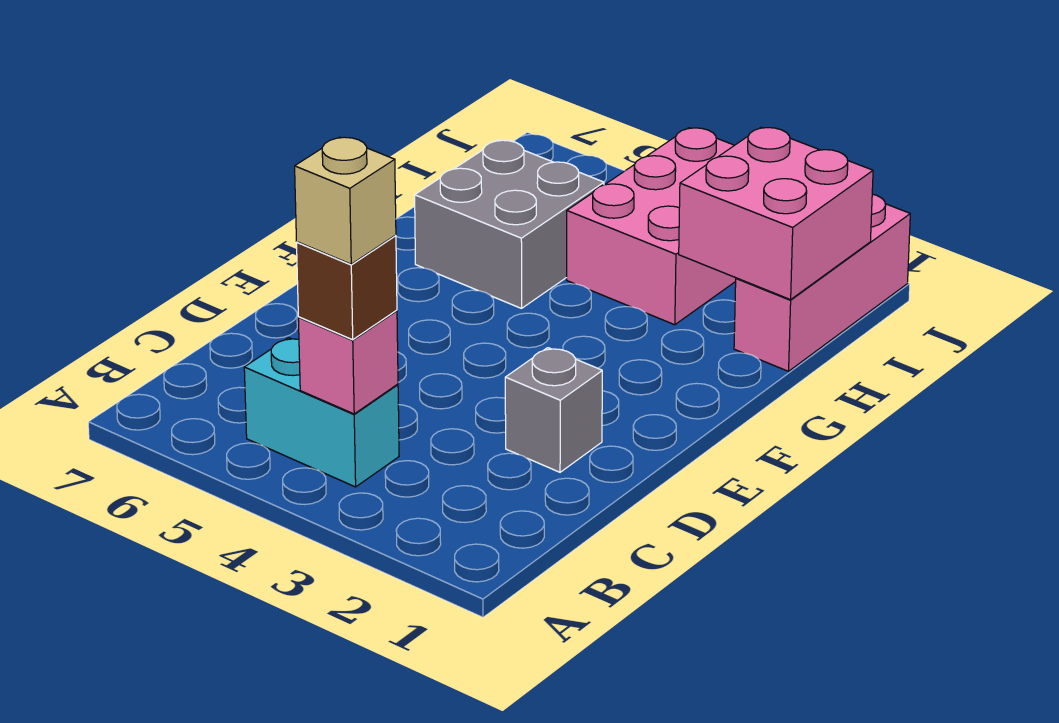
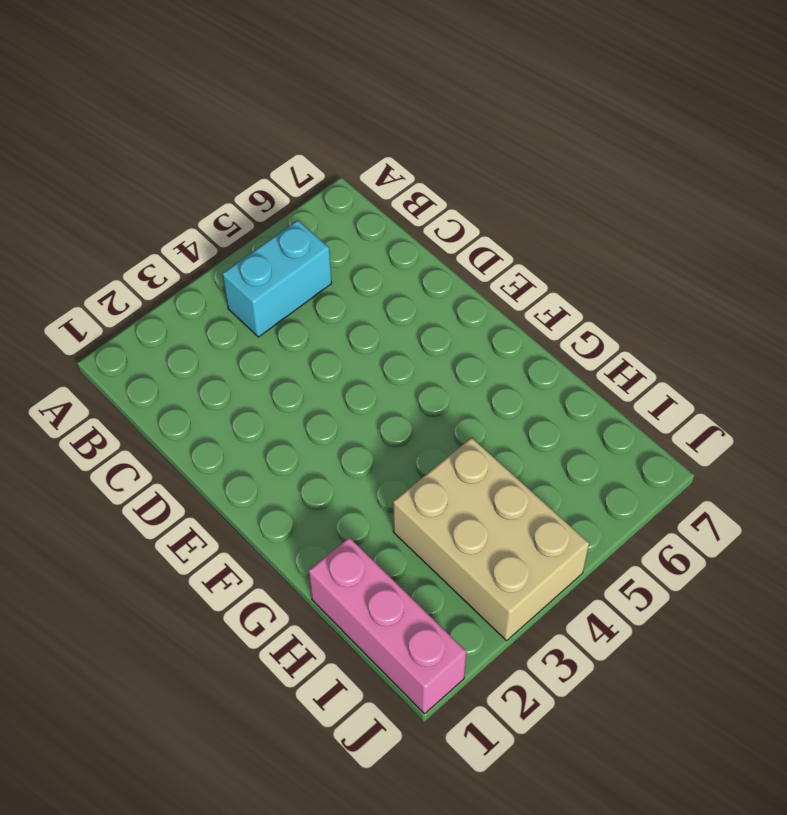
tan 2x3 brick [393,438,589,641] -> pink 2x3 brick [567,128,736,325]
none -> grey 1x1 brick [505,348,602,472]
none -> grey 2x2 brick [415,140,604,308]

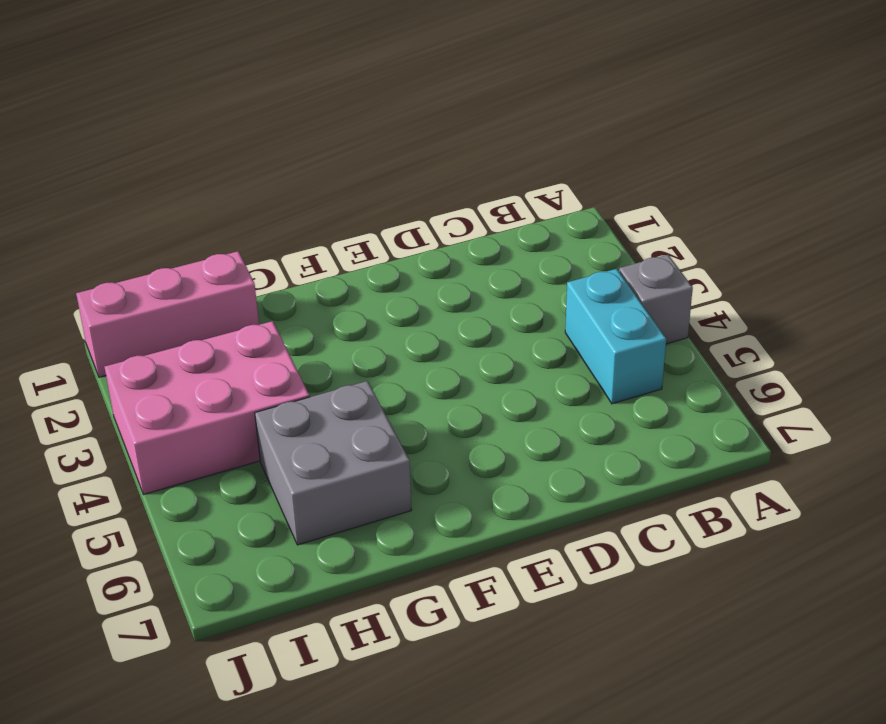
grey 1x1 brick [619,255,693,344] -> grey 1x1 brick moved to [505,348,602,472]
none -> pink 1x1 brick [298,310,398,414]
none -> pink 2x2 brick [679,127,873,300]

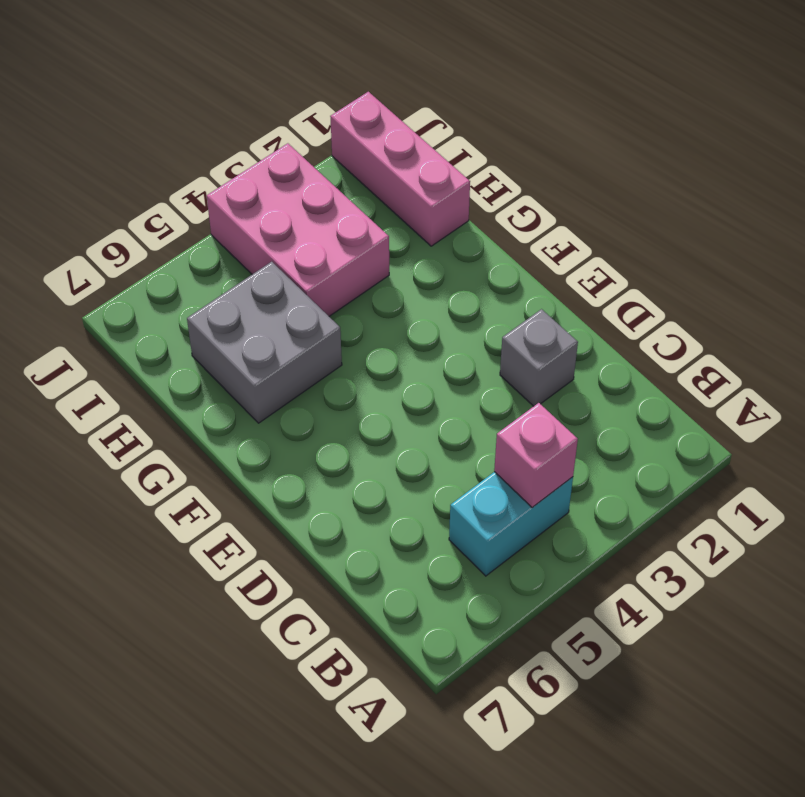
none -> pink 2x2 brick [679,127,873,300]
none -> brown 1x1 brick [297,235,397,340]

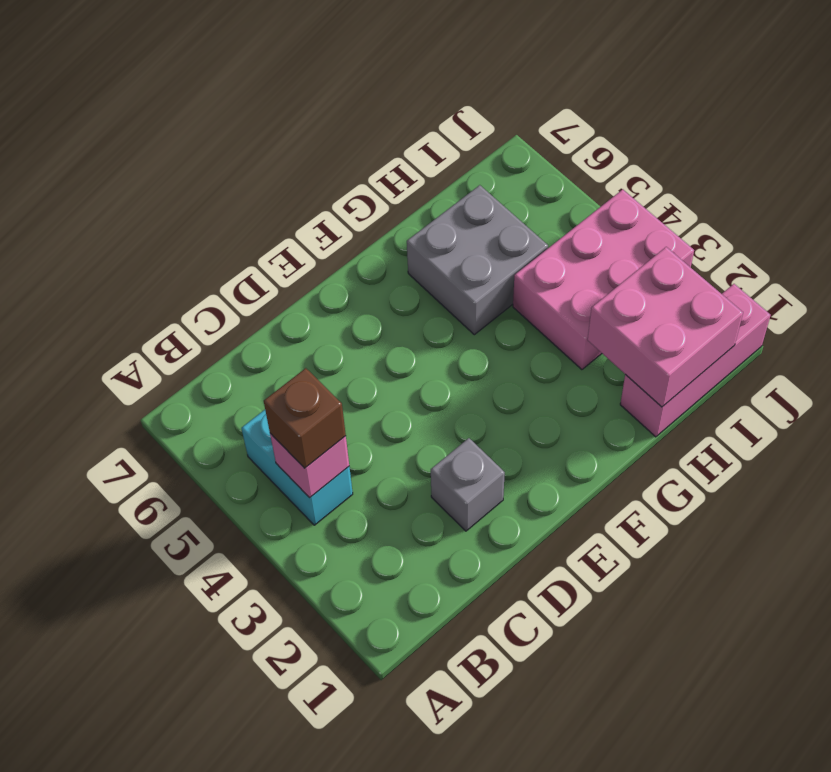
none -> tan 1x1 brick [295,137,396,264]

